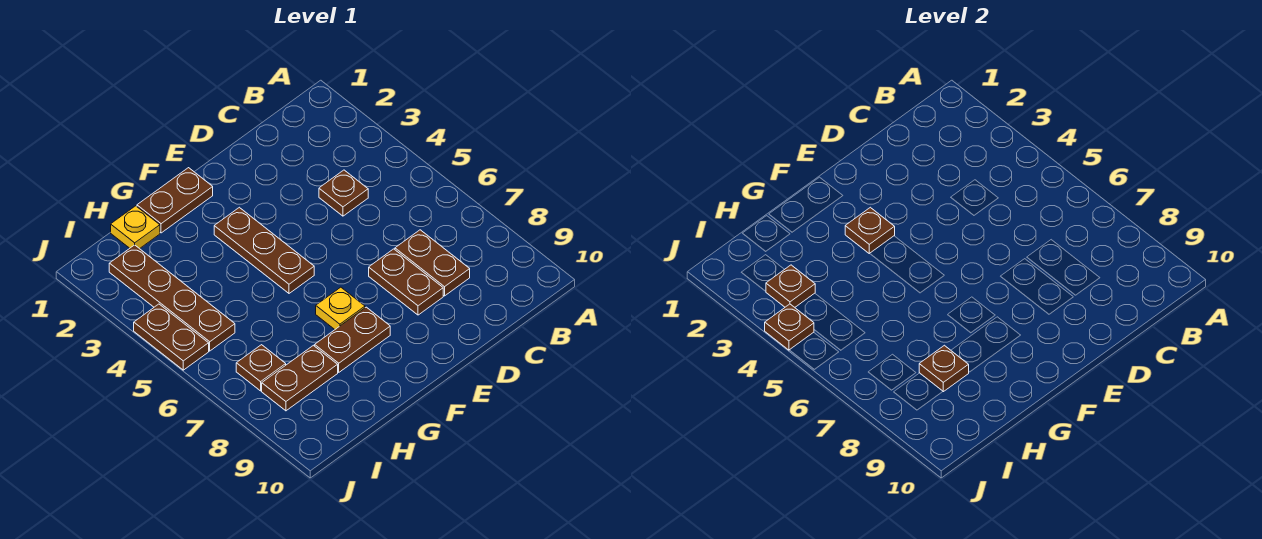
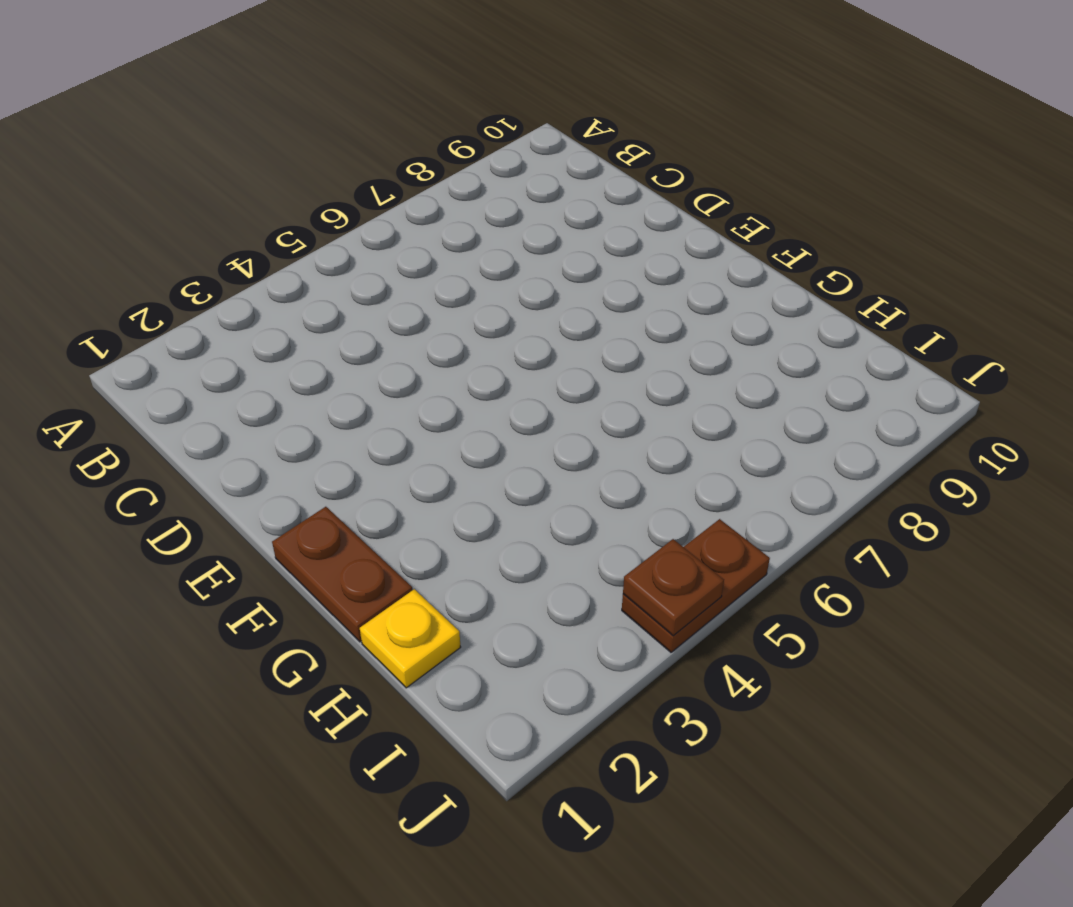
none -> brown 1x1 plate [319,170,368,216]
none -> brown 1x2 plate [395,230,470,296]
none -> brown 1x2 plate [369,249,443,315]

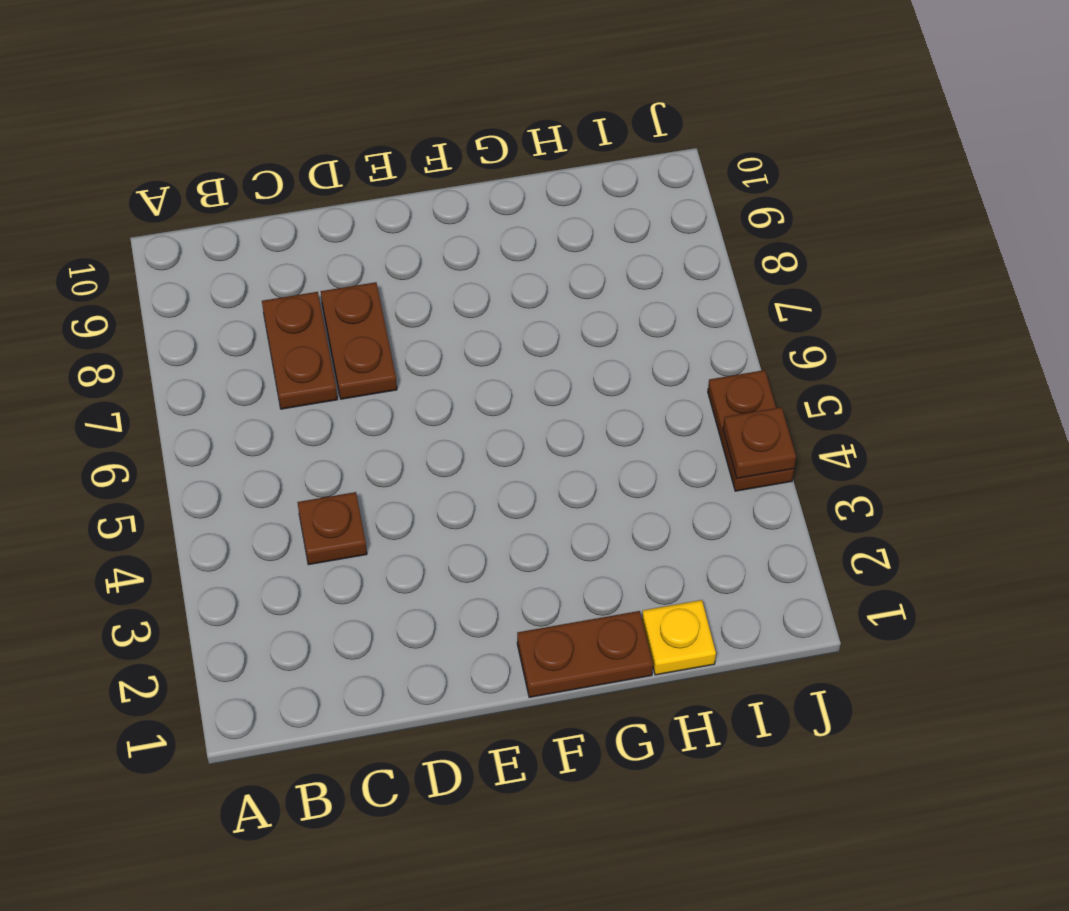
none -> brown 1x3 plate [214,207,314,293]
none -> yellow 1x1 plate [316,287,365,329]
none -> brown 1x2 plate [315,307,390,372]

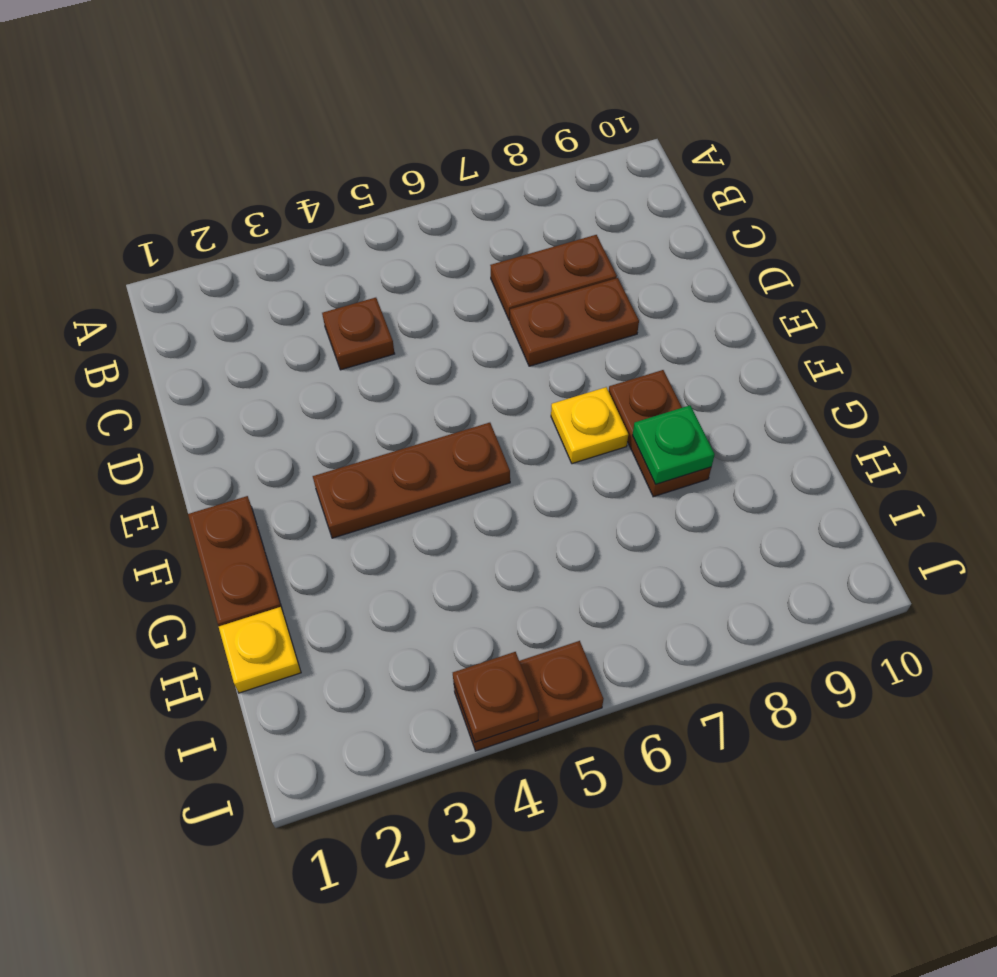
green 1x1 plate [632,405,715,484] -> none
none -> brown 1x2 plate [262,345,338,411]
none -> brown 1x4 plate [109,245,235,351]
none -> brown 1x1 plate [236,345,286,391]

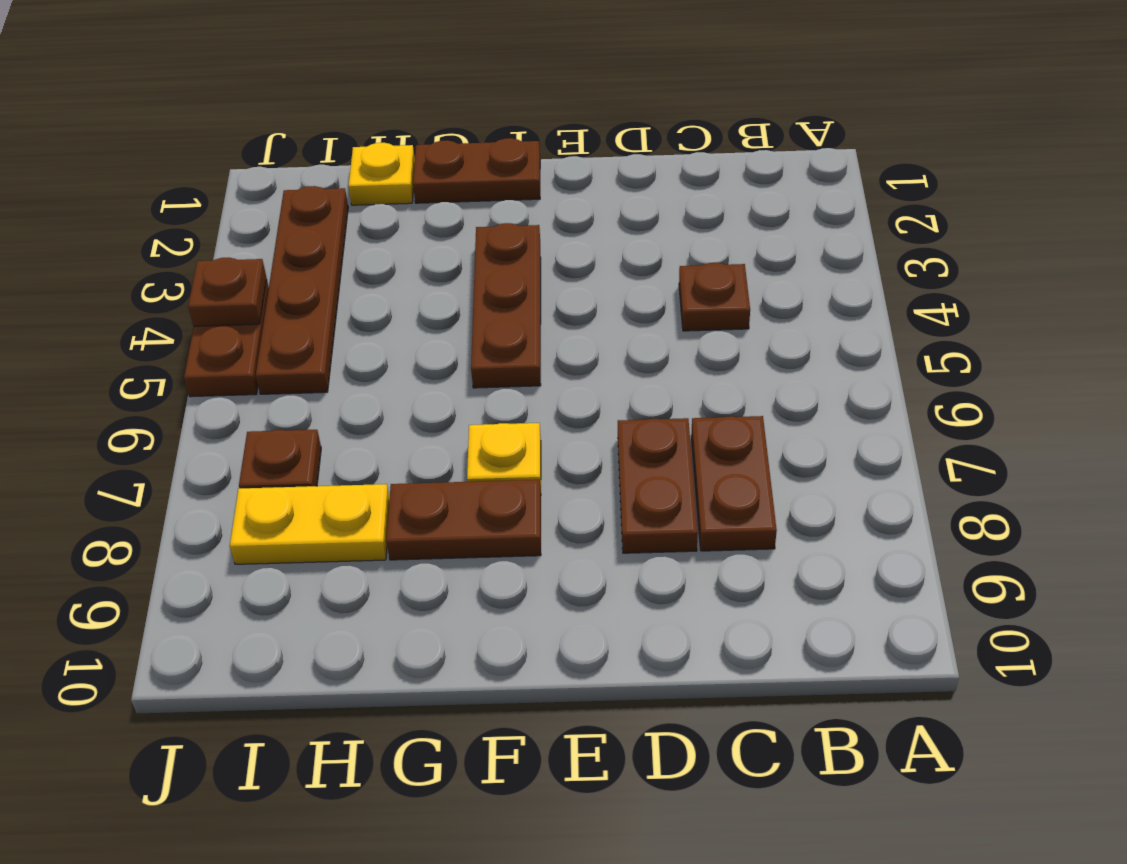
yellow 1x2 plate [230,484,390,564] -> brown 1x2 plate [262,345,338,411]
none -> brown 1x1 plate [845,207,895,254]
none -> brown 1x1 plate [919,345,969,392]
none -> brown 1x1 plate [766,265,815,307]

